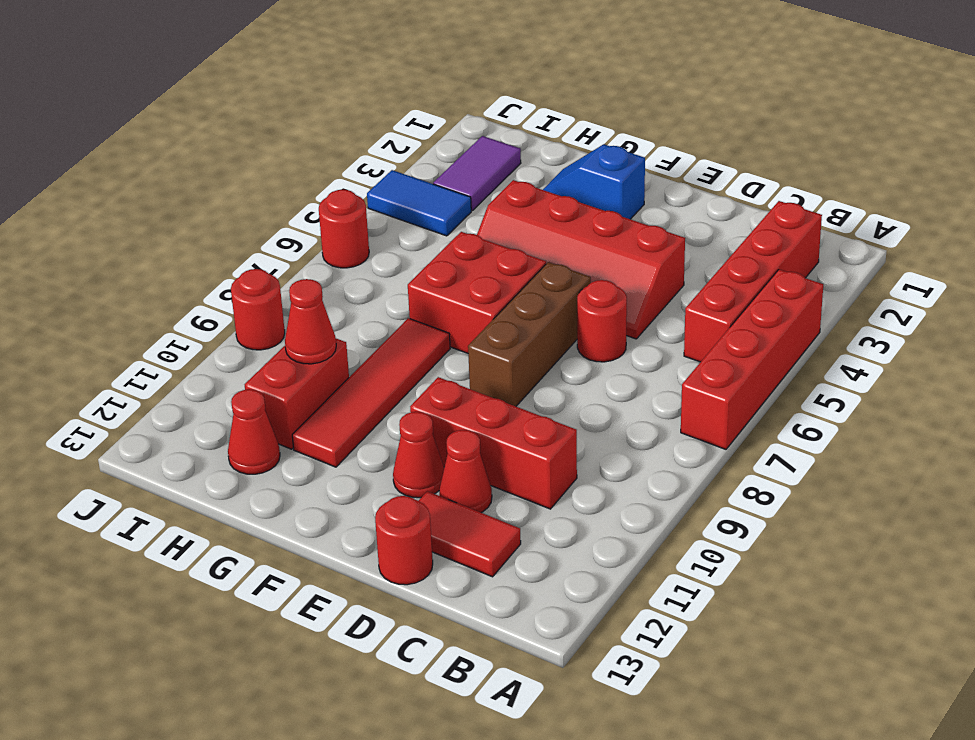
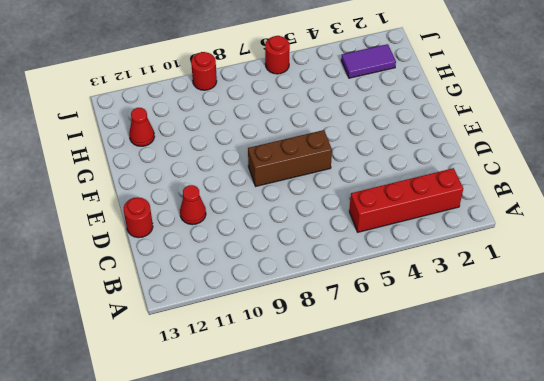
none -> red 1x4 brick [681,269,823,449]
none -> red 1x3 brick [410,377,577,509]
none -> red 1x2 tile [419,491,521,577]

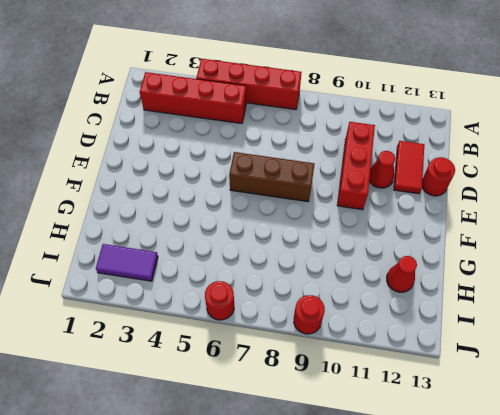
none -> red 2x4 slope [477,180,685,339]
none -> red 1x1 round brick [577,280,627,362]
none -> red 1x1 cone [393,412,444,498]

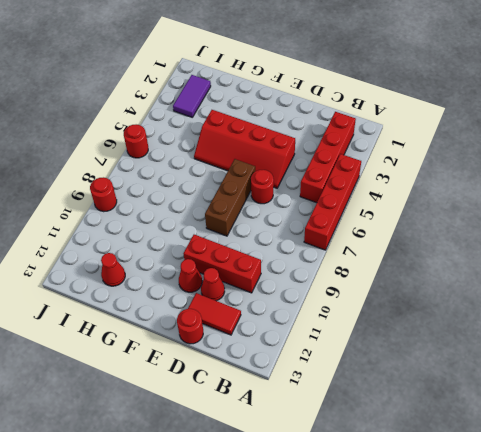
none -> blue 1x2 slope [543,144,645,219]
none -> red 2x2 brick [408,232,546,353]
none -> red 1x4 tile [292,318,450,467]

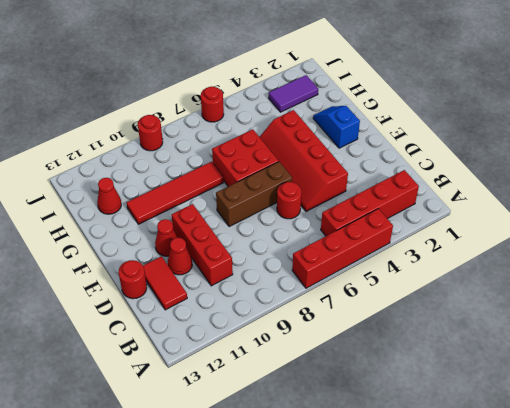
none -> red 1x2 brick [245,339,349,449]
none -> blue 1x2 tile [367,170,471,236]
none -> red 1x1 cone [285,279,336,364]

